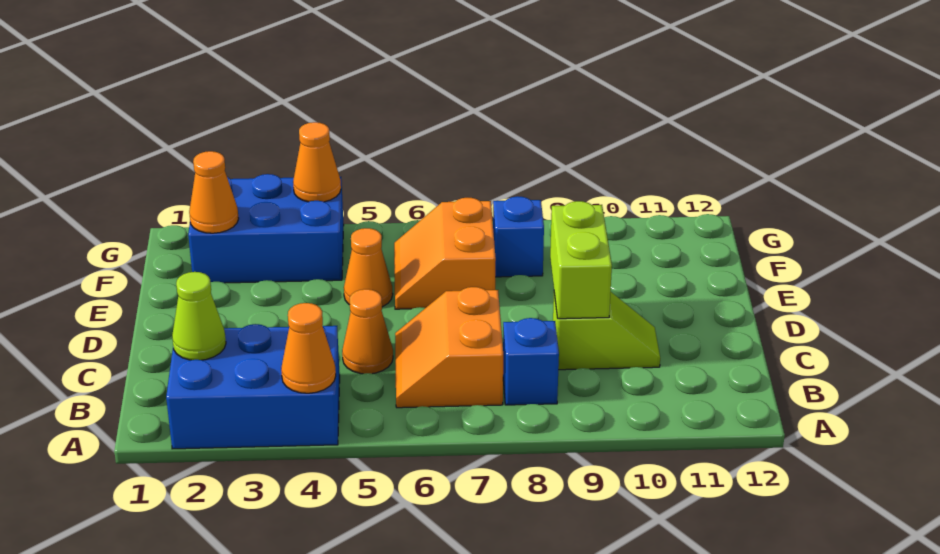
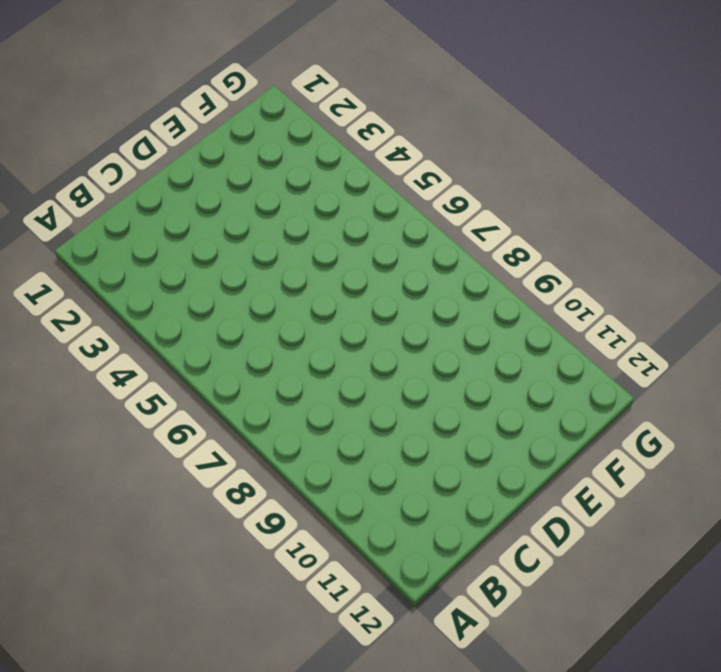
none -> blue 2x3 brick [166,324,340,449]
none -> orange 2x2 slope [395,287,503,408]
none -> blue 1x1 brick [503,318,559,405]

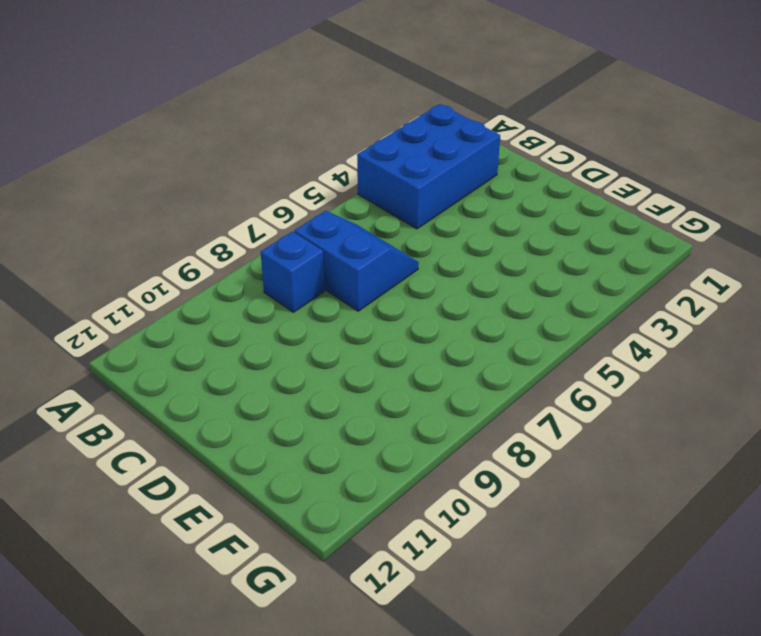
blue 2x2 slope [294,211,419,311] -> orange 2x2 slope [395,287,503,408]
none -> orange 1x1 cone [342,289,393,374]
none -> lime 1x2 slope [553,292,660,370]
none -> orange 1x1 cone [344,228,393,307]

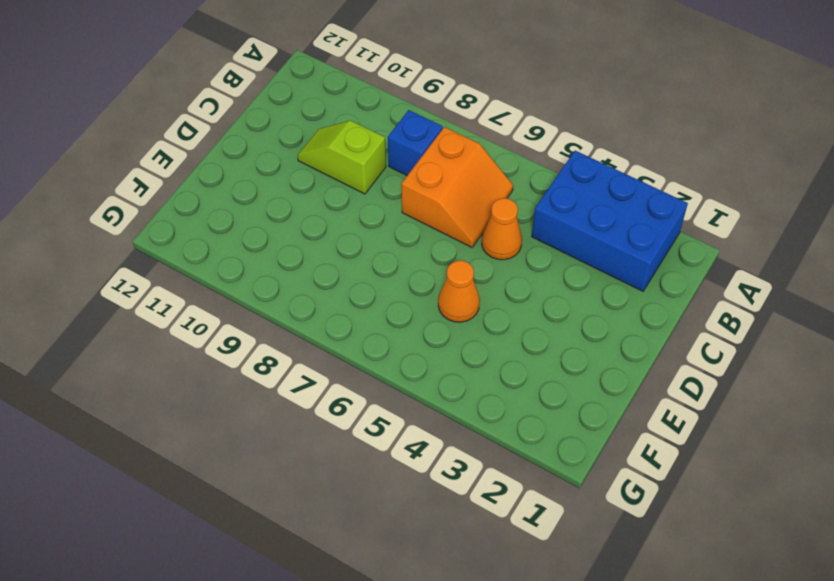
none -> orange 2x2 slope [394,198,496,309]
none -> blue 2x3 brick [188,174,344,283]
none -> blue 1x1 brick [493,196,544,277]

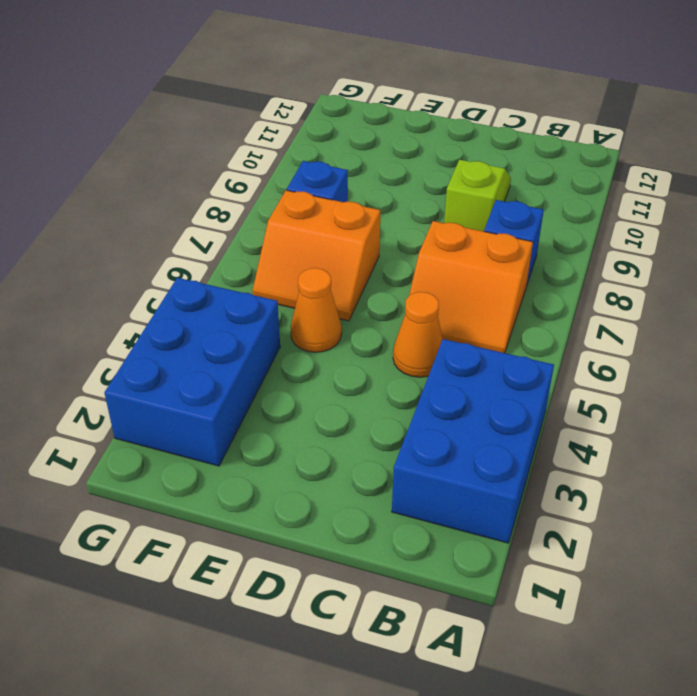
none -> orange 1x1 cone [281,303,336,393]
none -> lime 1x1 cone [172,272,226,360]
none -> lime 1x2 brick [550,201,612,319]

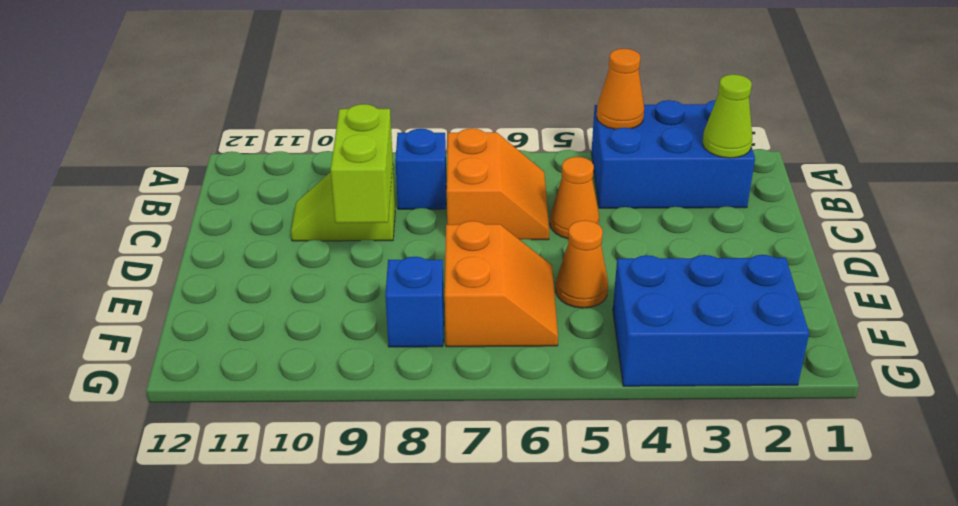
none -> orange 1x1 cone [189,151,239,233]
none -> orange 1x1 cone [293,122,341,202]

